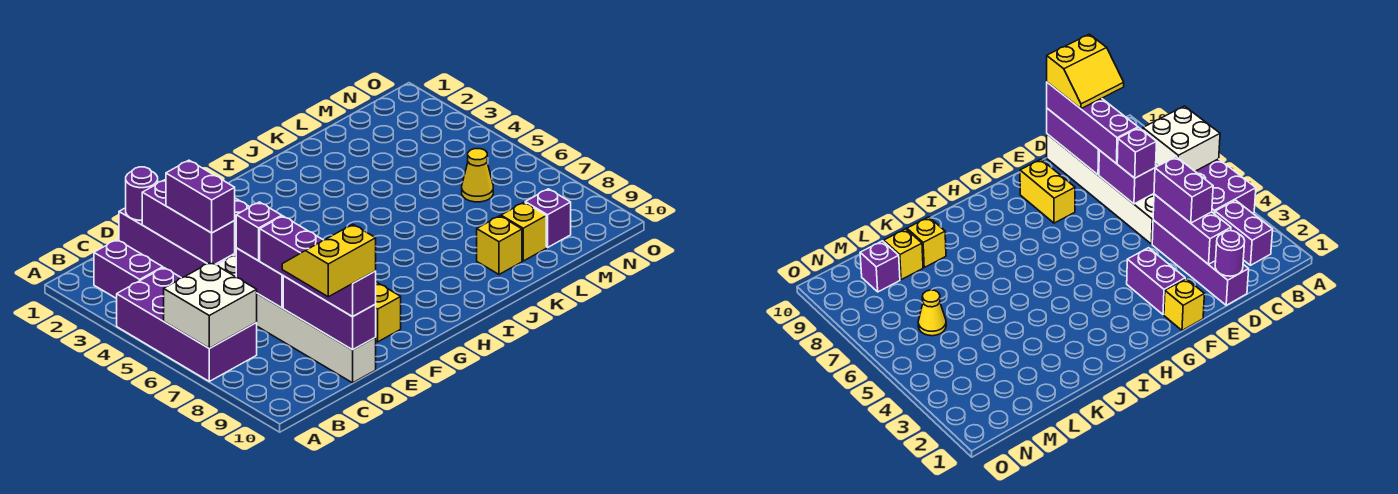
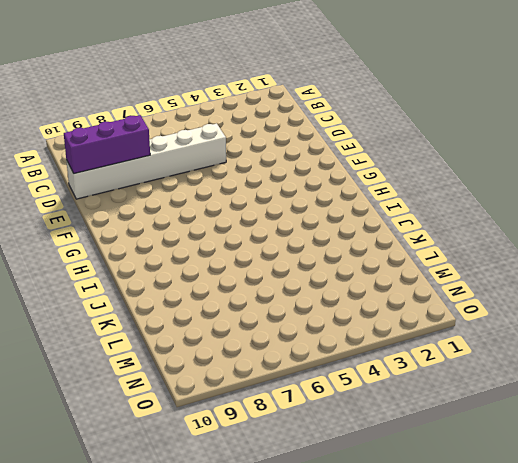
none -> purple 2x4 brick [117,268,257,381]
none -> purple 1x2 brick [94,240,163,299]
none -> purple 1x4 brick [119,208,235,278]

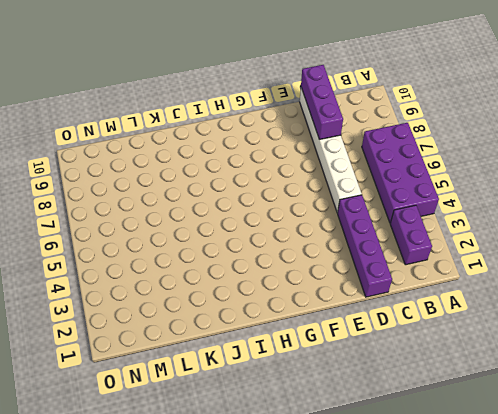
none -> yellow 1x1 brick [1164,279,1204,330]
none -> purple 1x2 brick [1127,248,1185,315]
none -> yellow 1x2 brick [375,282,401,342]

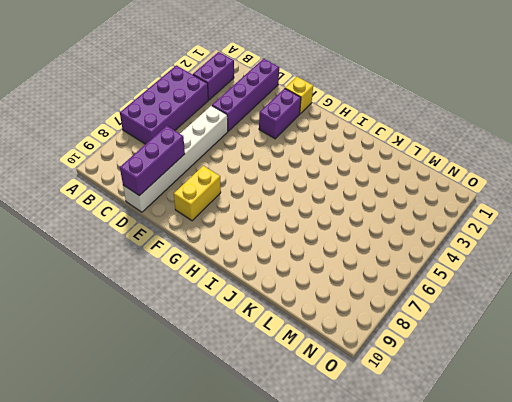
none -> yellow 1x1 brick [477,216,522,274]
none -> yellow 1x1 brick [501,203,546,261]
none -> yellow 1x1 cone [462,149,493,202]

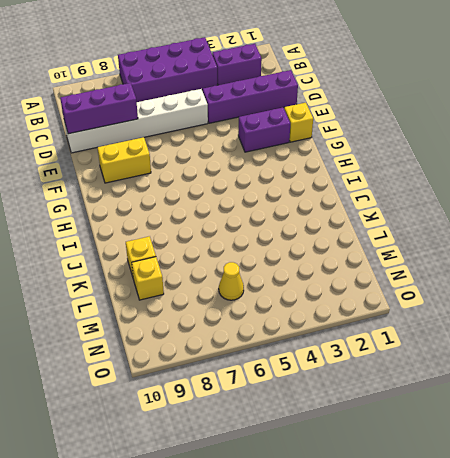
none -> purple 1x1 brick [525,189,571,247]
none -> white 2x2 brick [164,262,257,348]
none -> purple 1x1 round brick [126,167,158,220]

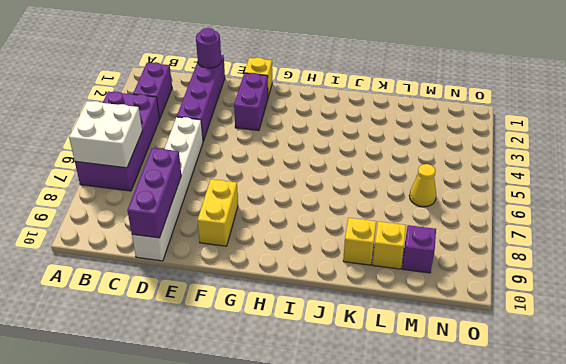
none -> purple 1x3 brick [142,180,235,264]
none -> purple 1x2 brick [236,248,283,308]
none -> purple 1x2 brick [166,160,235,233]

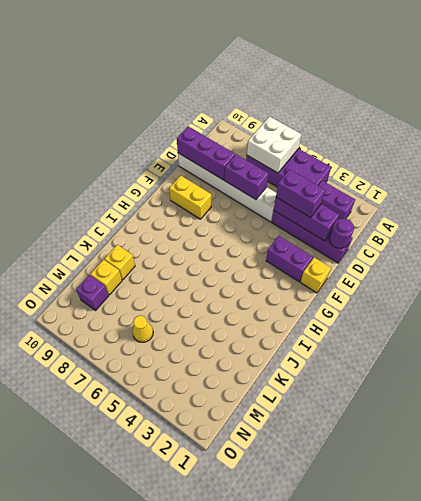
none -> purple 1x1 brick [236,202,282,261]
none -> purple 1x4 brick [260,216,376,317]
none -> yellow 2x2 slope [282,224,376,297]

